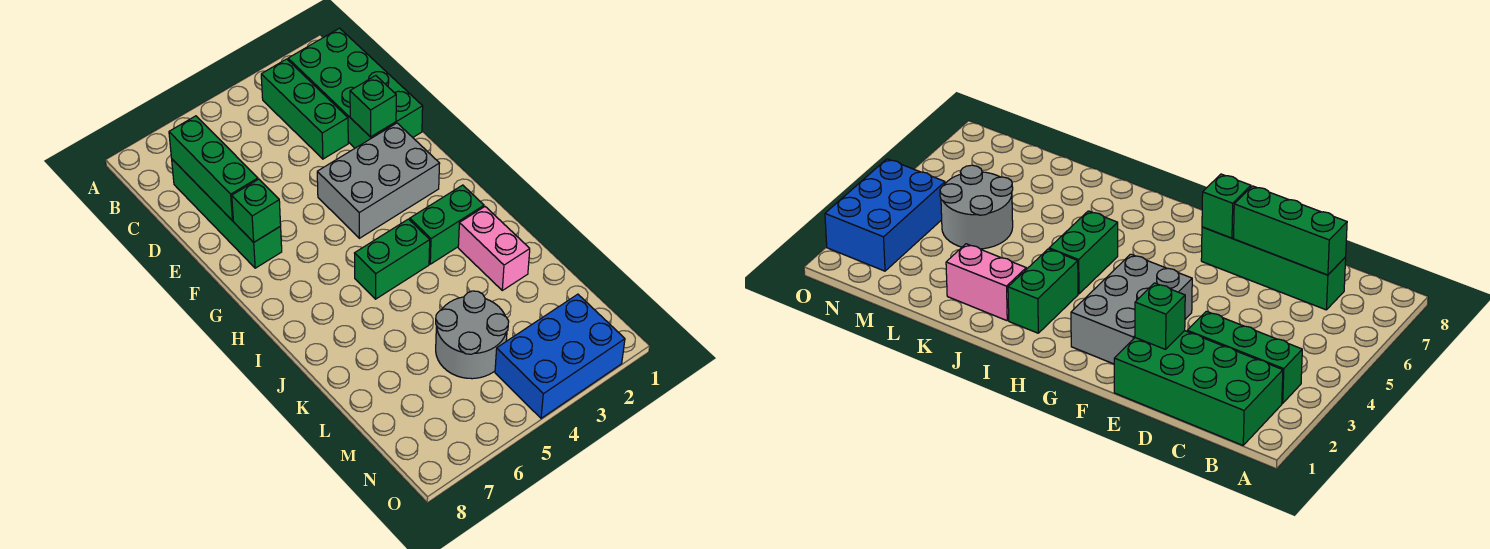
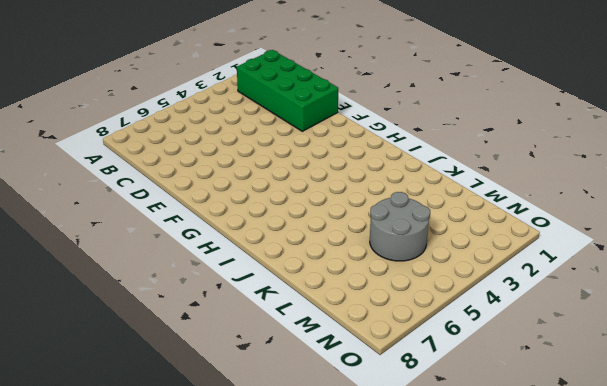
none -> green 1x3 brick [261,59,348,159]
none -> green 1x4 brick [172,159,282,268]
none -> grey 2x3 brick [317,123,440,238]

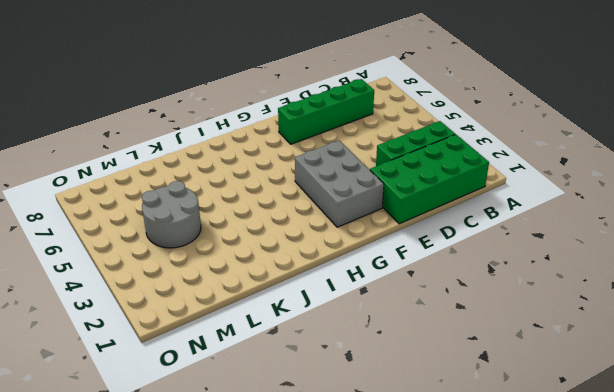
none -> green 1x2 brick [410,185,484,264]
none -> green 1x2 brick [355,219,430,299]
none -> pink 1x2 brick [458,207,530,290]

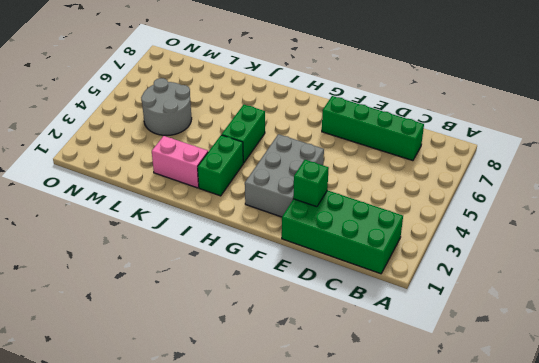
none -> green 1x3 brick [261,59,348,159]
none -> blue 2x3 brick [495,294,625,418]
none -> green 1x3 brick [169,116,258,221]

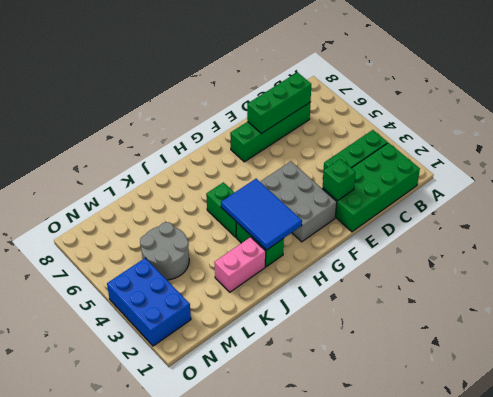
blue 2x3 tile [221,179,302,250] -> none
none -> green 1x1 brick [232,179,281,242]

